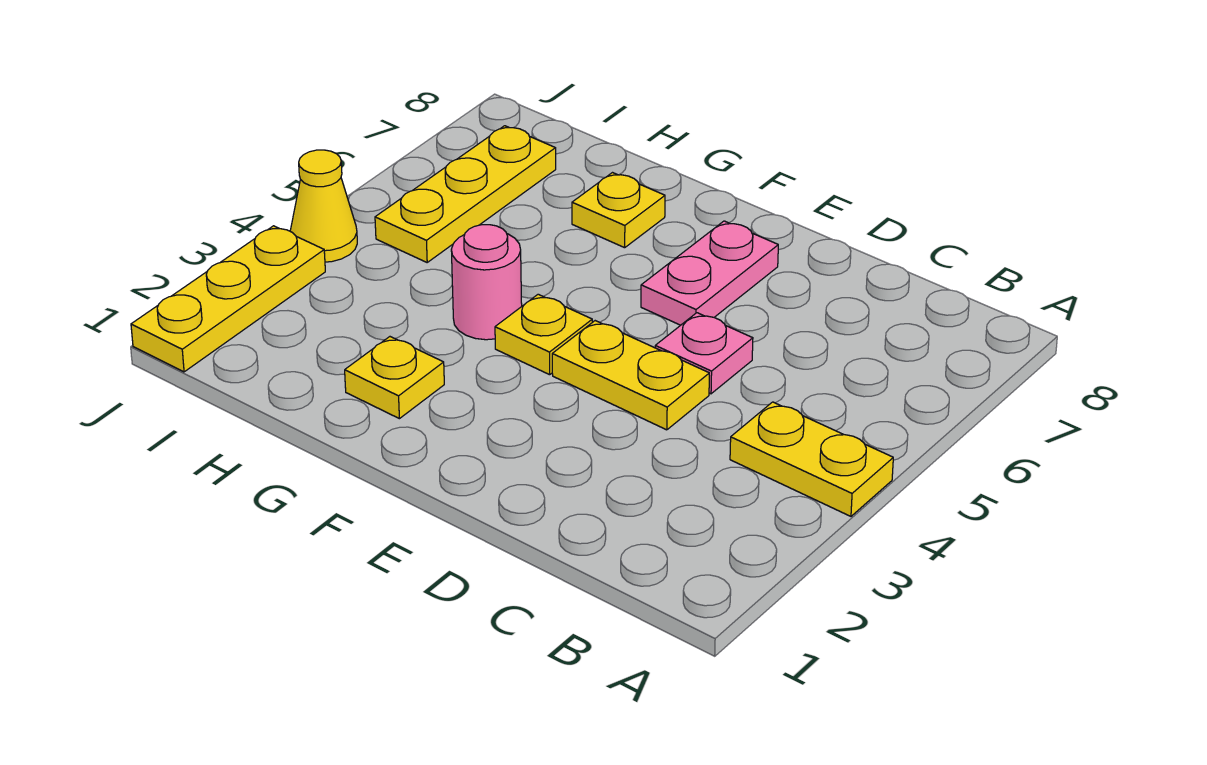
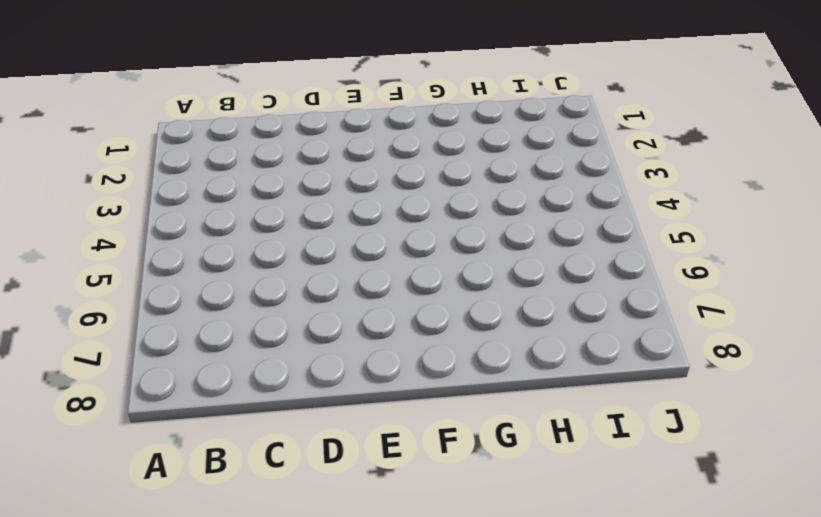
none -> yellow 1x2 plate [730,402,893,516]
none -> yellow 1x2 plate [552,321,709,430]

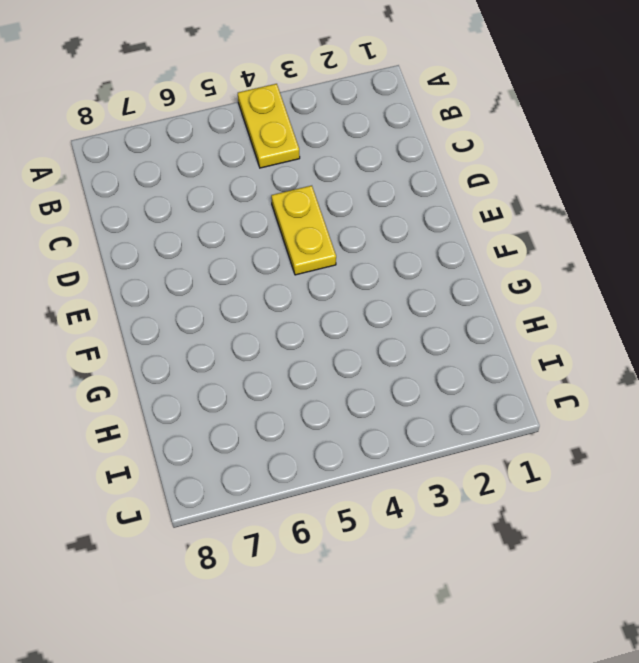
none -> pink 1x1 plate [655,313,753,394]
none -> pink 1x2 plate [641,221,778,325]

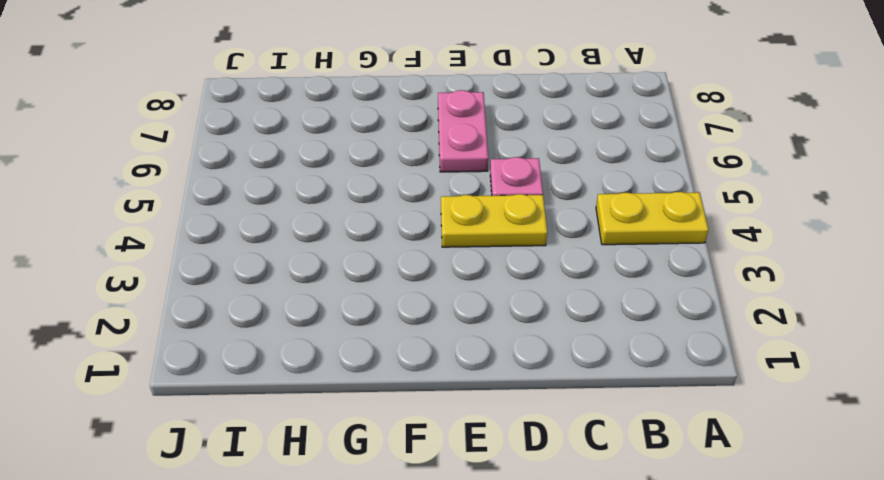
none -> yellow 1x1 plate [495,294,592,375]
none -> yellow 1x1 plate [345,337,444,419]

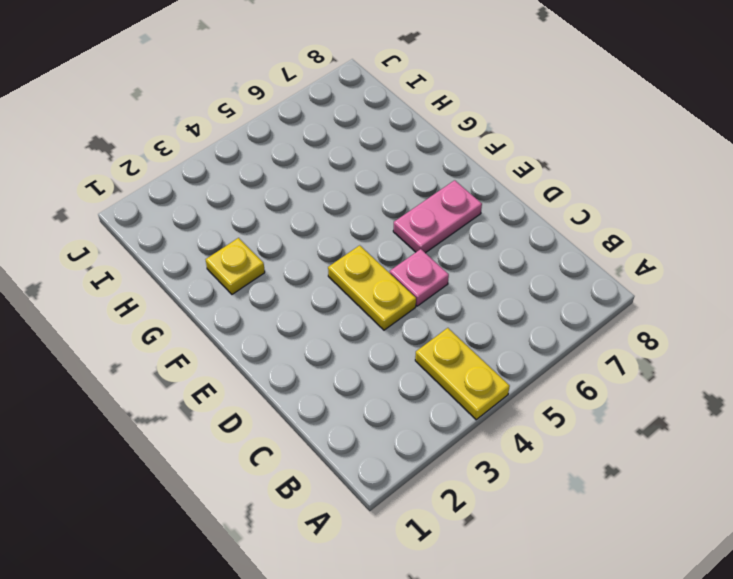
none -> yellow 1x1 plate [495,294,592,375]
none -> pink 1x1 round brick [451,225,522,340]

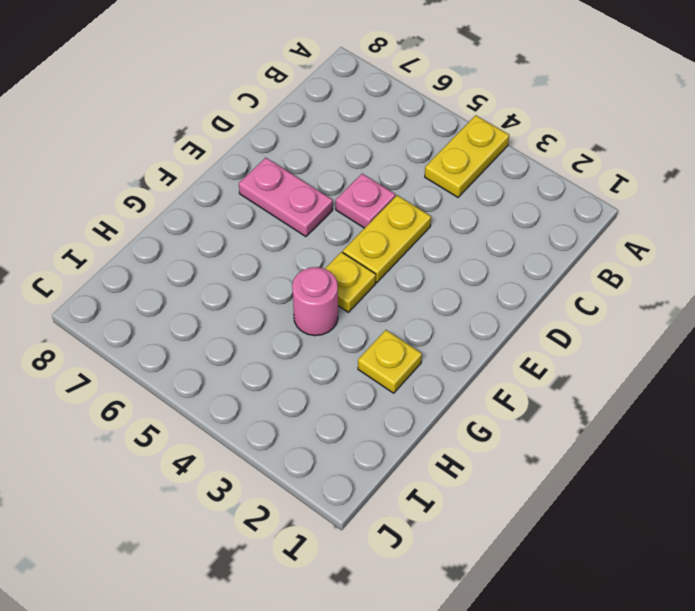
none -> yellow 1x1 plate [572,173,665,248]
none -> yellow 1x3 plate [375,126,556,262]

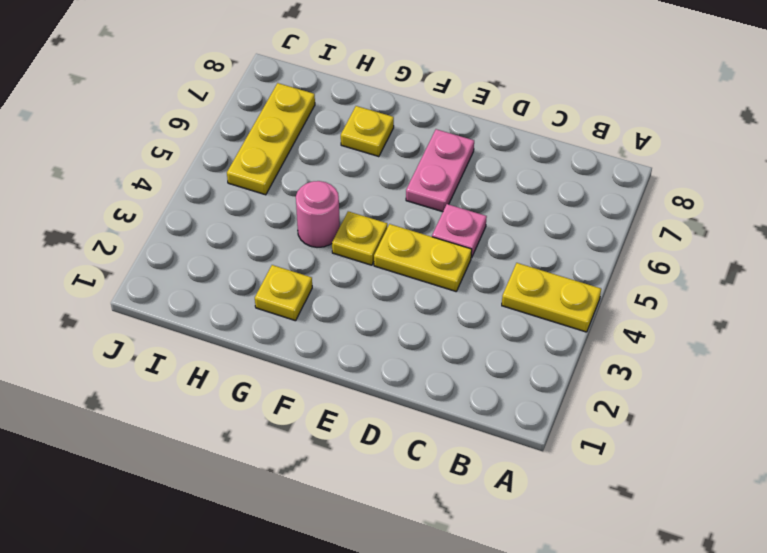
none -> yellow 1x3 plate [131,226,325,372]
none -> yellow 1x1 cone [290,150,357,262]

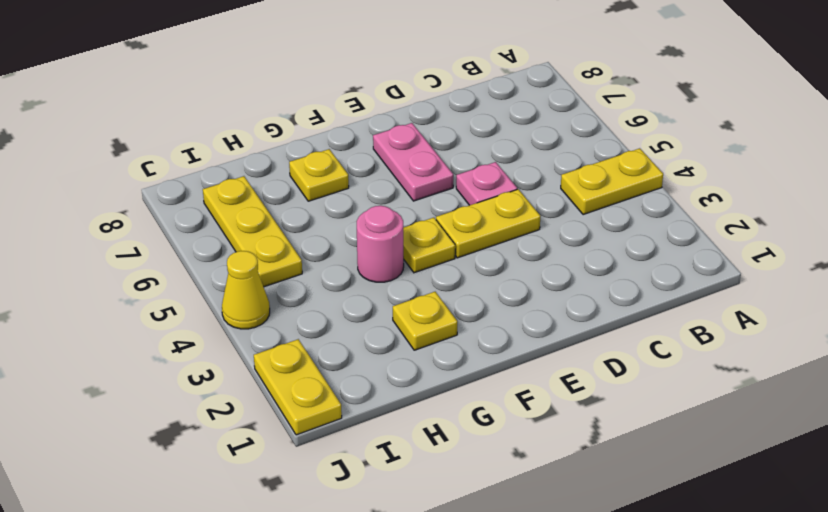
yellow 1x2 plate [254,339,342,435] -> yellow 1x3 plate [131,226,325,372]

